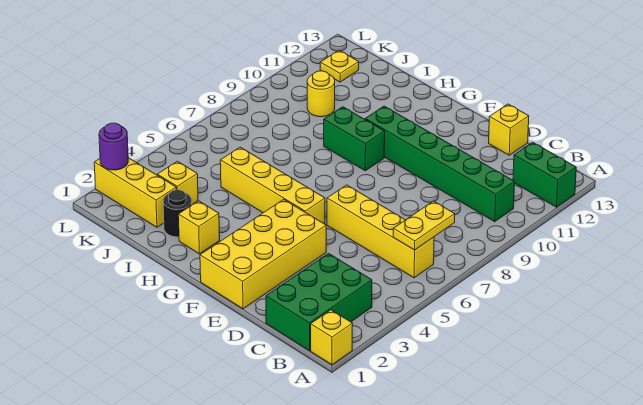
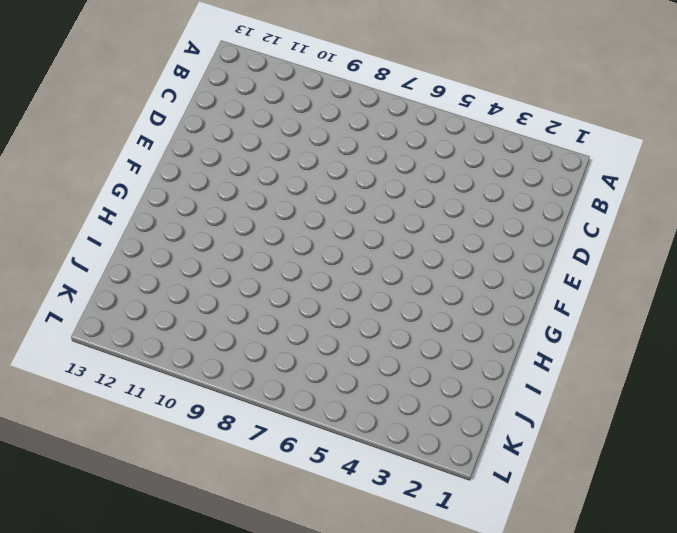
none -> yellow 1x1 brick [311,310,353,365]
none -> green 1x2 brick [513,142,576,207]
none -> green 2x3 brick [266,253,372,351]

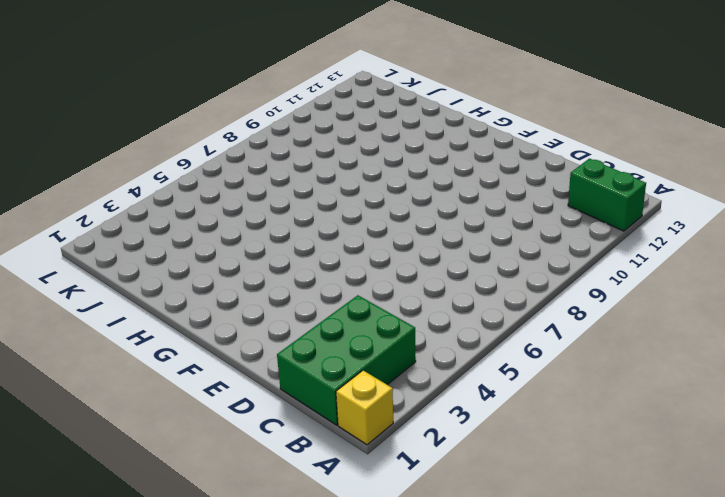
none -> yellow 1x4 brick [327,185,434,278]
none -> green 1x6 brick [365,106,515,222]
none -> yellow 1x1 brick [489,104,529,155]

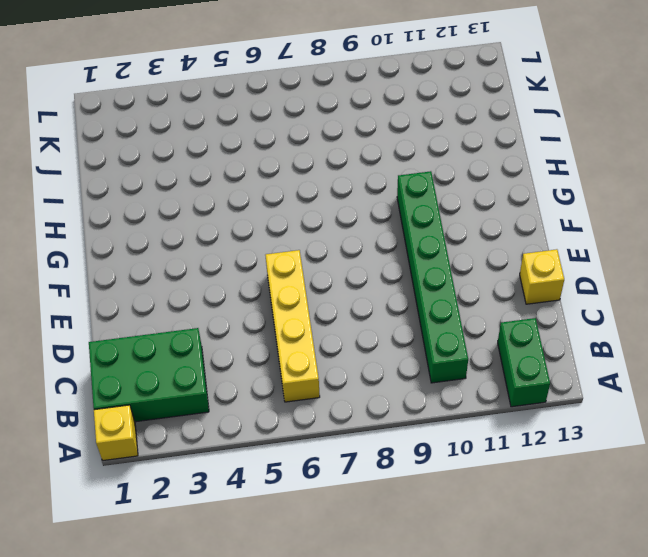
none -> yellow 2x4 brick [200,199,326,309]
none -> yellow 1x4 brick [220,147,325,224]
none -> green 1x2 brick [324,107,385,171]

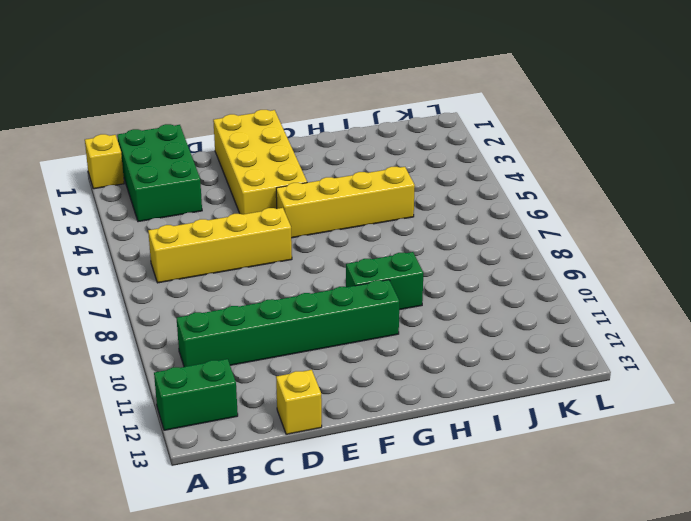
none -> yellow 1x1 brick [178,201,220,254]
none -> black 1x1 round brick [163,190,192,237]
none -> yellow 1x3 brick [94,158,176,227]

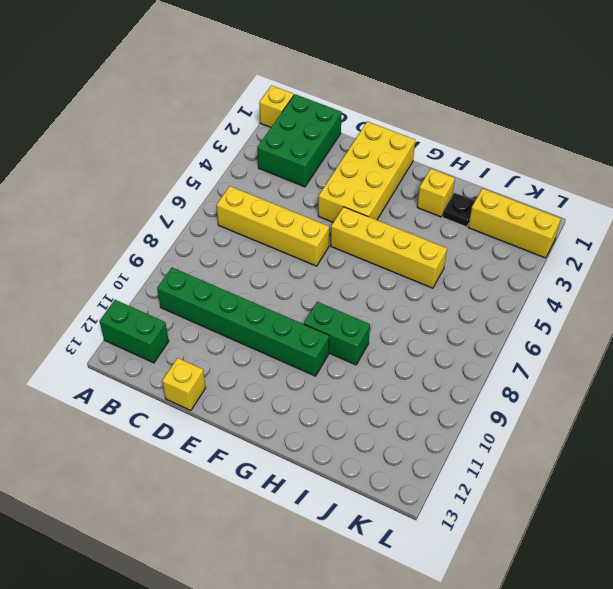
black 1x1 plate [443,193,475,227] -> black 1x1 round brick [163,190,192,237]
none -> yellow 1x1 brick [157,161,198,205]
none -> yellow 1x1 round brick [307,71,335,117]
none -> yellow 1x1 plate [320,50,359,82]

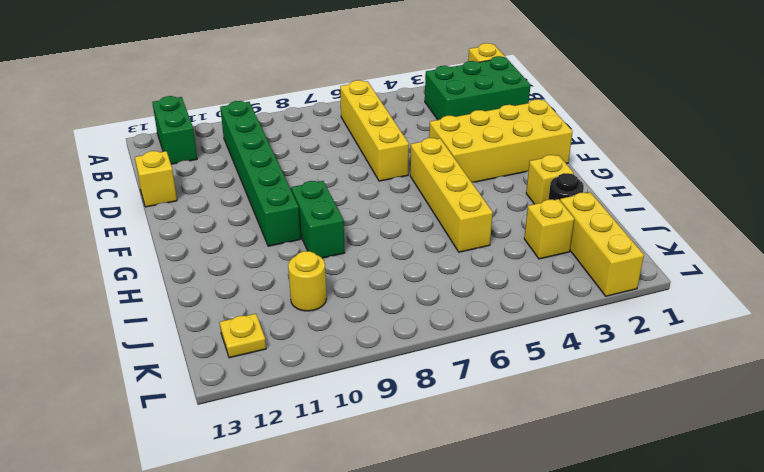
none -> yellow 1x2 plate [393,201,455,250]
none -> purple 1x1 round brick [99,123,128,170]

